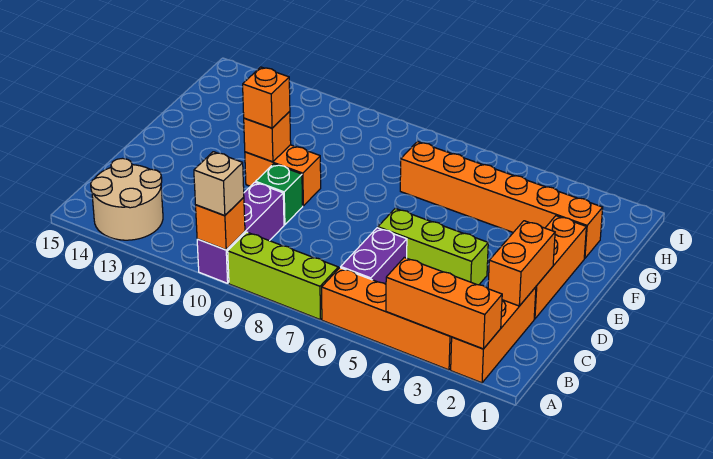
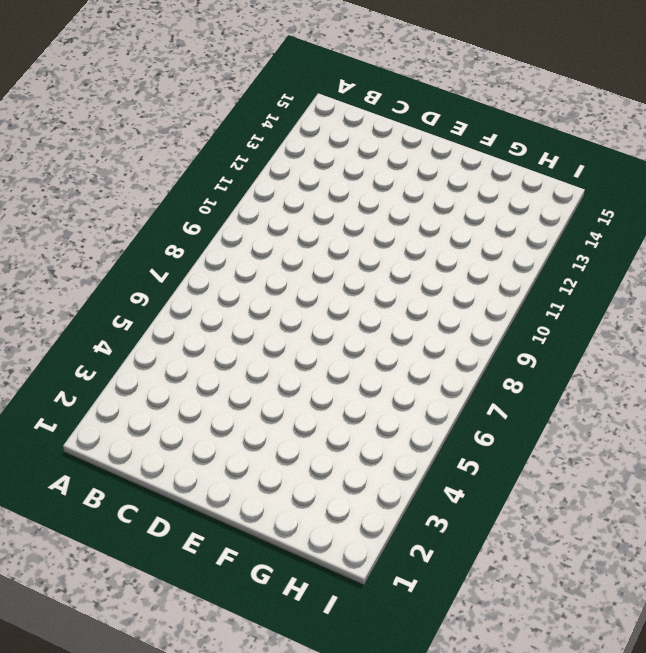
none -> orange 1x3 brick [451,287,536,383]
none -> orange 1x4 brick [322,268,452,370]
none -> lime 1x3 brick [228,232,338,319]

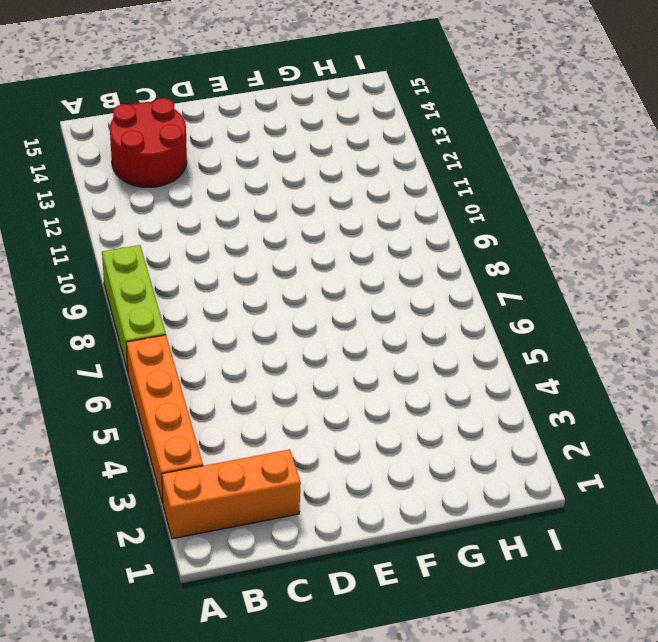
red 2x2 round brick [110,98,187,187] -> tan 2x2 round brick [91,158,163,240]
none -> purple 1x3 brick [197,182,284,283]
none -> purple 1x2 brick [341,228,407,284]
none -> orange 1x3 brick [534,216,586,319]

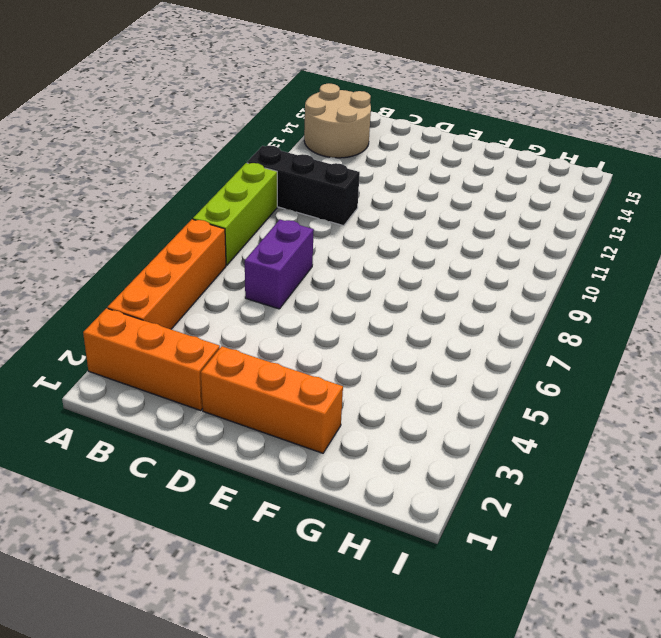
black 1x3 brick [247,146,360,226] -> purple 1x3 brick [197,182,284,283]
purple 1x2 brick [245,220,314,309] -> purple 1x2 brick turned to [341,228,407,284]
none -> lime 1x3 brick [378,208,488,285]
none -> green 1x1 brick [256,164,303,225]
none -> orange 1x2 brick [245,145,321,206]

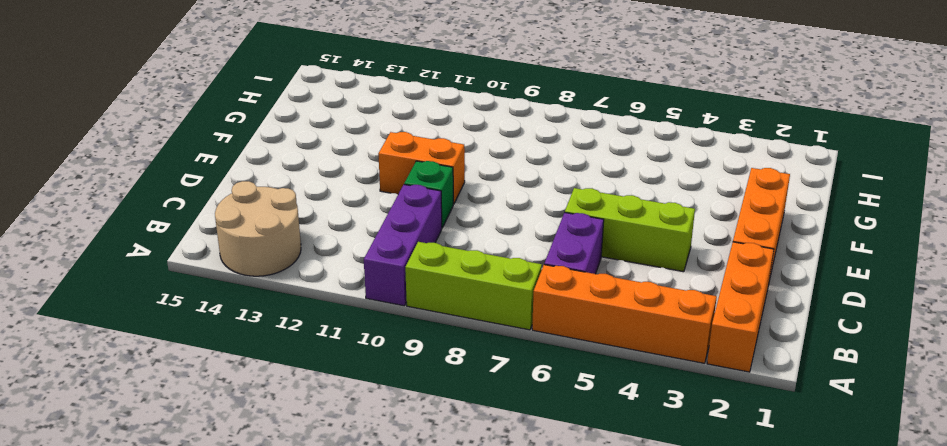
none -> orange 1x6 brick [400,142,603,258]
none -> orange 1x3 brick [386,257,502,349]
none -> orange 1x1 brick [196,197,245,250]

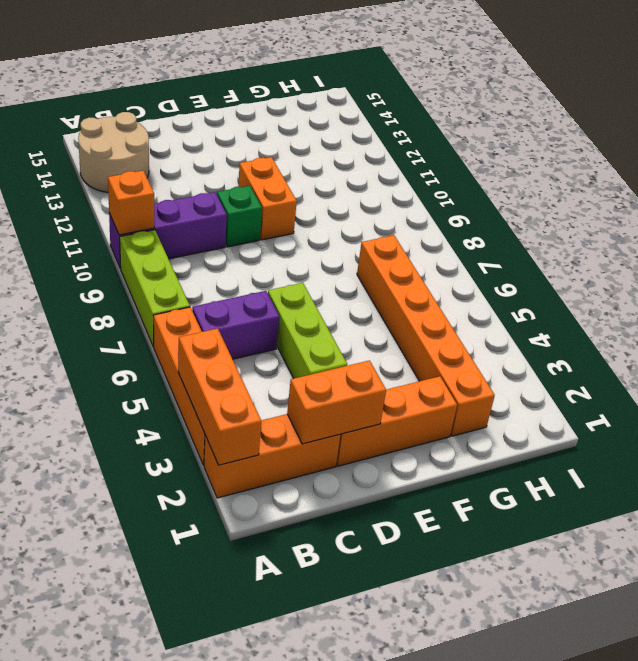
none -> orange 1x1 brick [244,111,291,162]
none -> tan 1x1 brick [194,152,244,216]
none -> orange 1x1 brick [243,67,290,128]

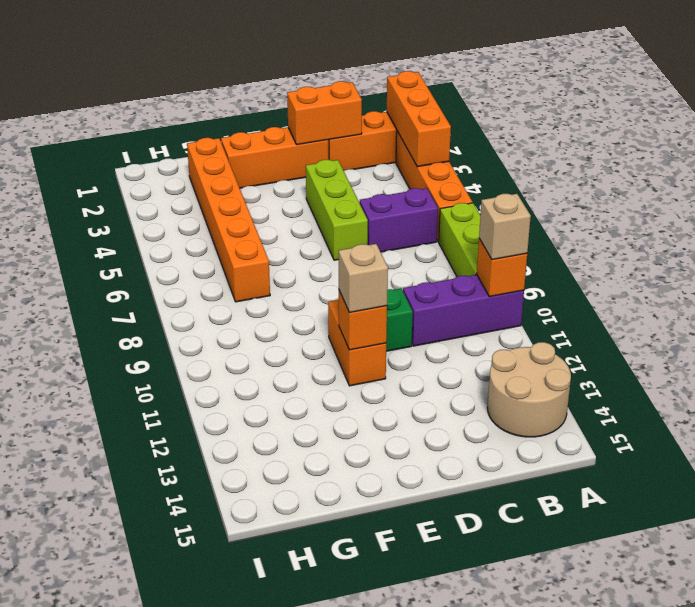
tan 1x1 brick [339,244,388,312] -> orange 1x1 brick [243,67,290,128]

